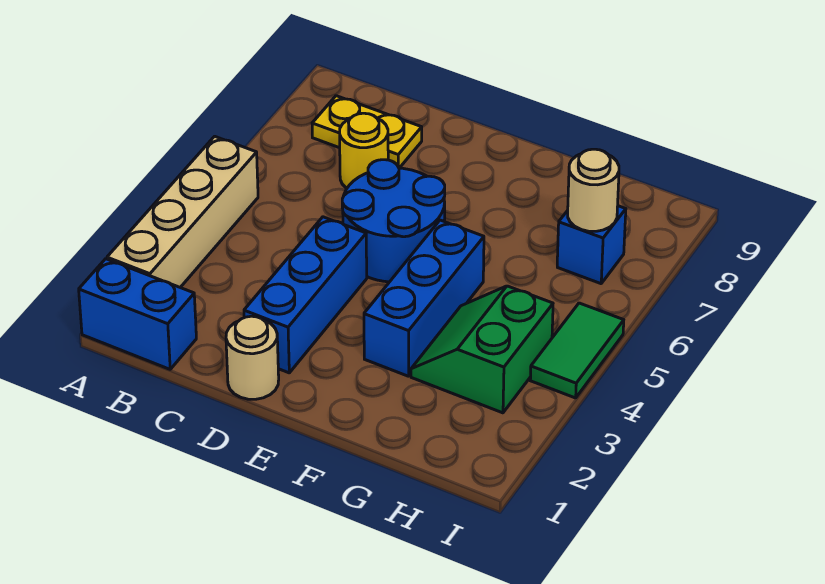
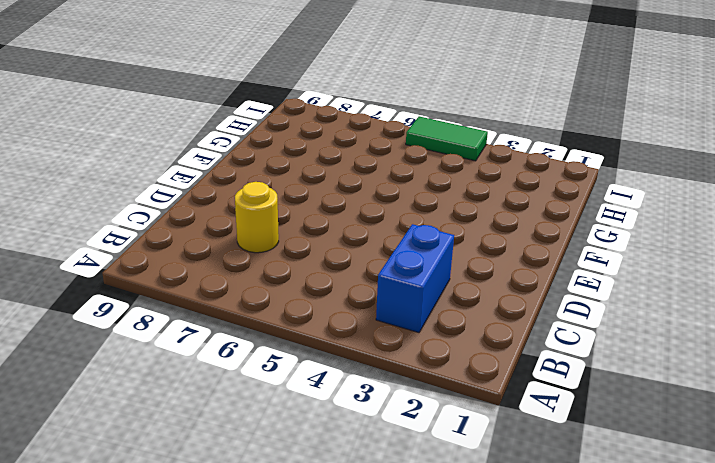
blue 1x2 brick [376,224,454,333] -> blue 1x2 brick moved to [79,259,196,369]
none -> tan 1x4 brick [107,136,258,287]
none -> yellow 1x2 plate [312,96,422,168]
none -> tan 1x1 round brick [226,316,279,399]

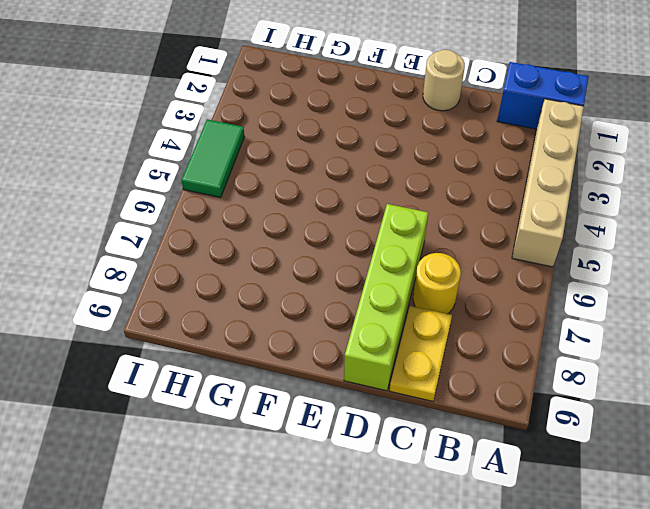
yellow 1x2 plate [390,306,452,401] -> yellow 1x2 plate turned to [312,96,422,168]
lime 1x4 brick [344,204,428,391] -> blue 2x2 round brick [342,160,445,282]
none -> blue 1x3 brick [244,217,367,373]
none -> blue 1x3 brick [364,220,484,376]
none -> green 2x2 slope [411,286,553,413]

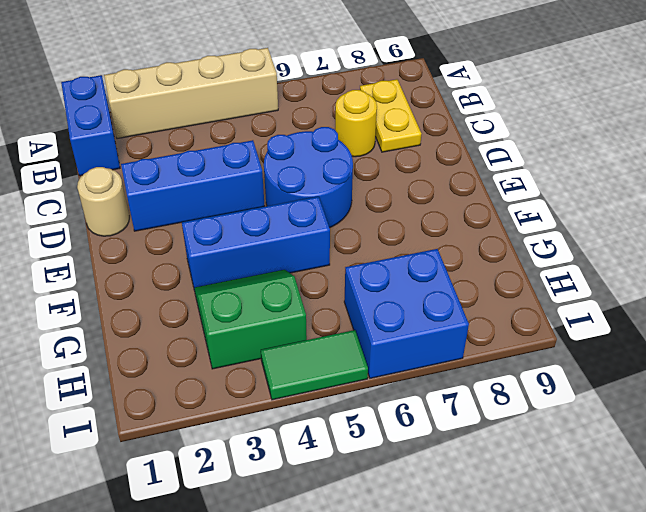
blue 2x2 brick [344,249,469,378] -> blue 1x1 brick [557,206,626,284]
none -> tan 1x1 round brick [568,149,619,231]

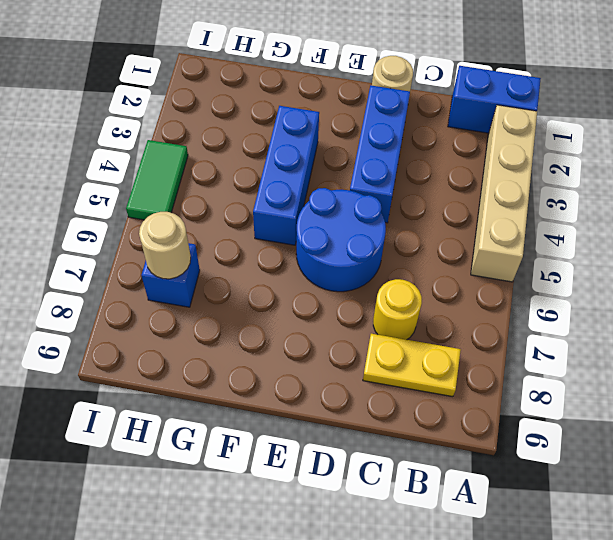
none -> green 2x2 slope [411,286,553,413]

